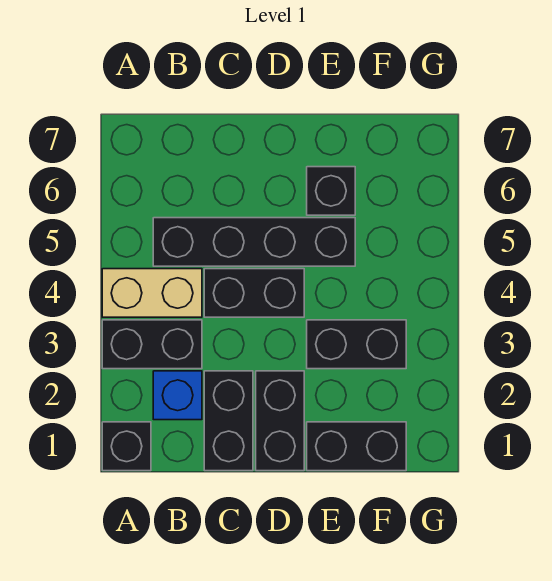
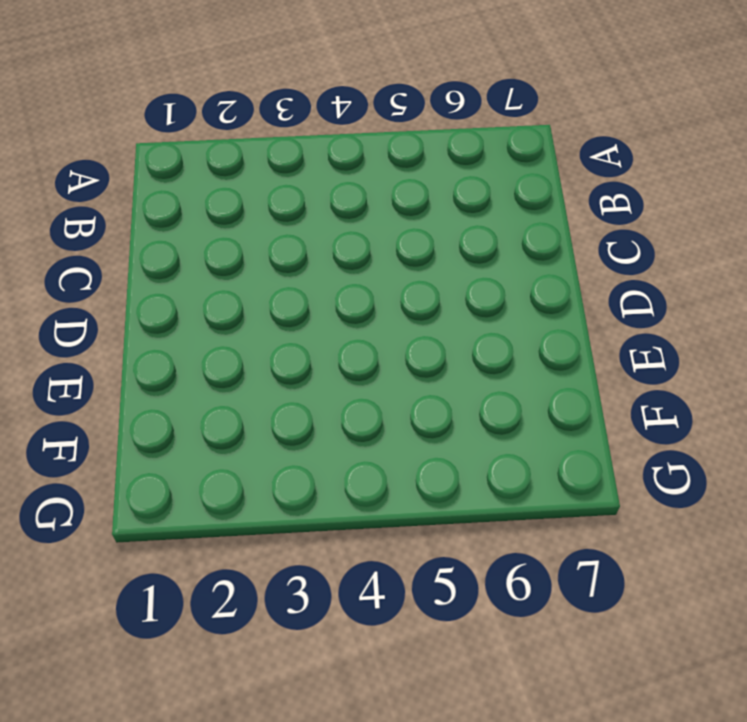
none -> black 1x1 brick [102,422,151,471]
none -> black 1x2 brick [102,320,202,369]

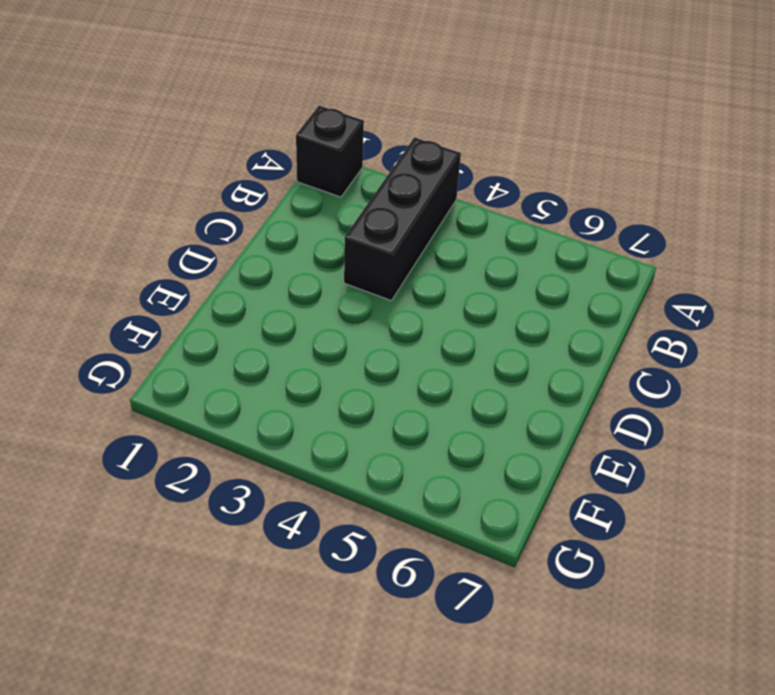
black 1x3 brick [344,137,461,301] -> black 1x2 brick [102,320,202,369]
none -> tan 1x2 brick [102,269,202,317]
none -> blue 1x1 brick [153,371,202,420]

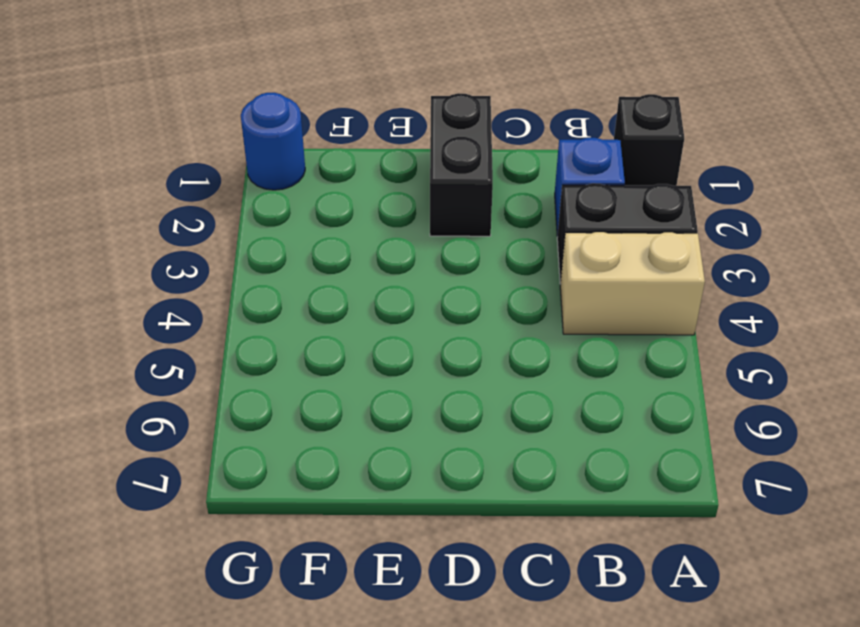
blue 1x1 round brick [241,93,305,190] -> none
none -> black 1x4 brick [153,218,355,266]
none -> black 1x2 brick [204,371,253,471]

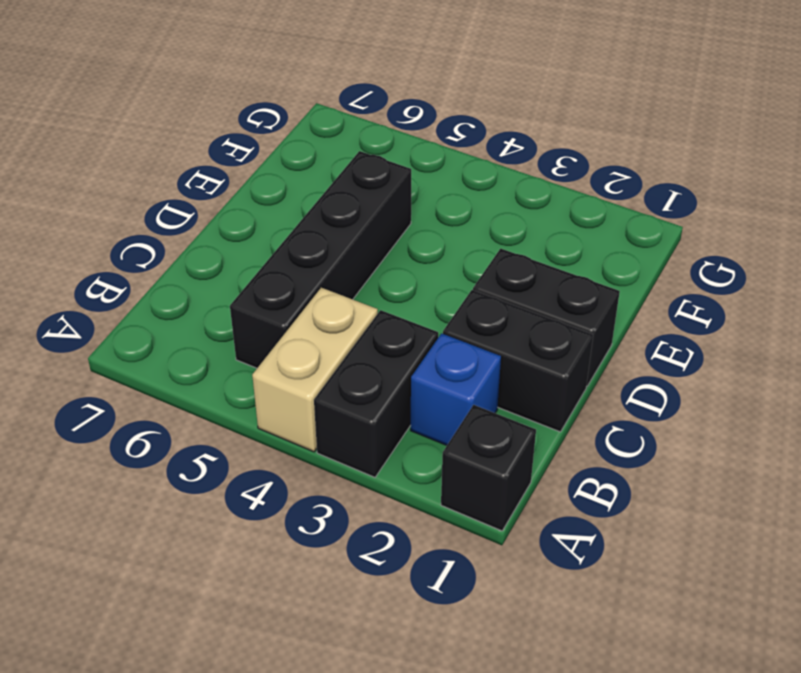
none -> black 1x2 brick [204,269,304,317]
none -> black 1x2 brick [307,422,406,471]

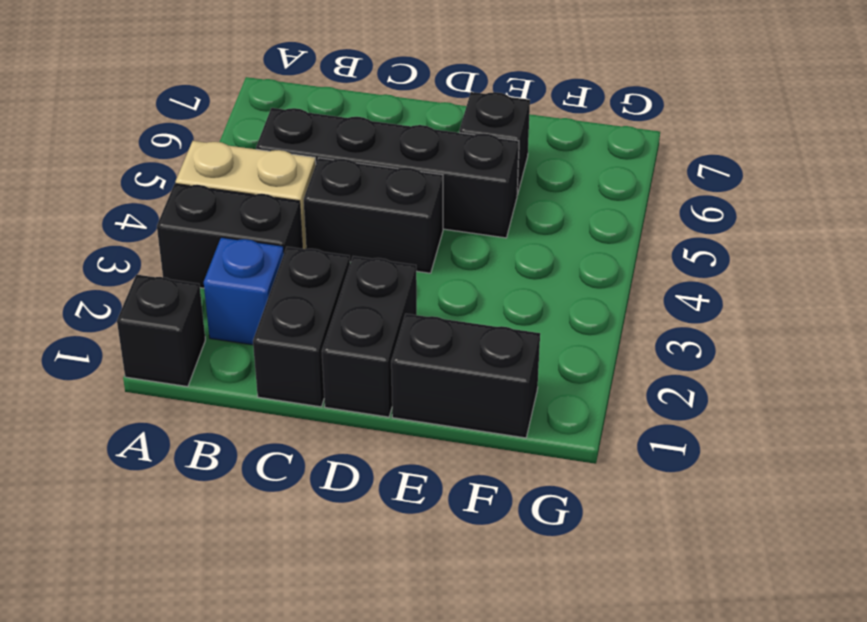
none -> black 1x2 brick [307,320,406,369]

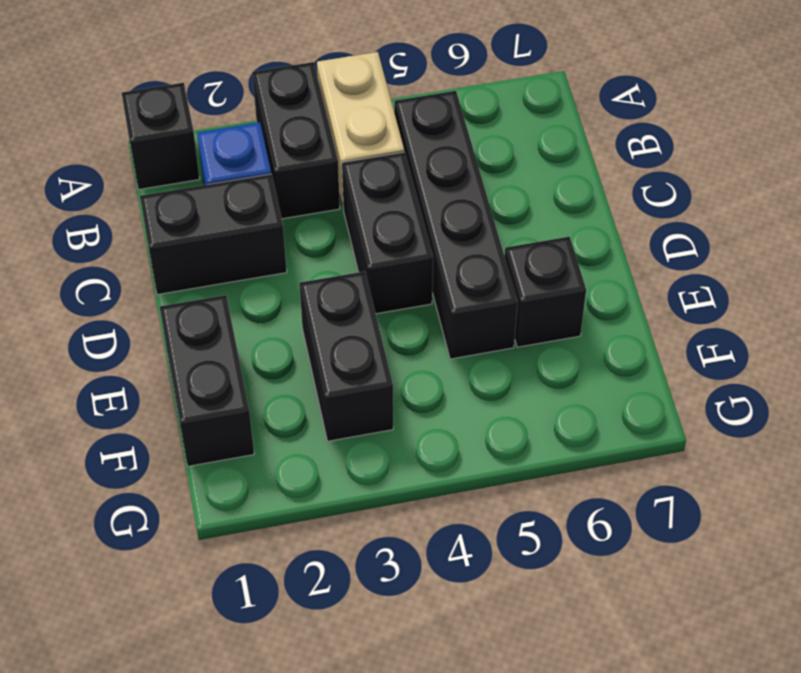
none -> black 1x2 brick [256,371,304,471]

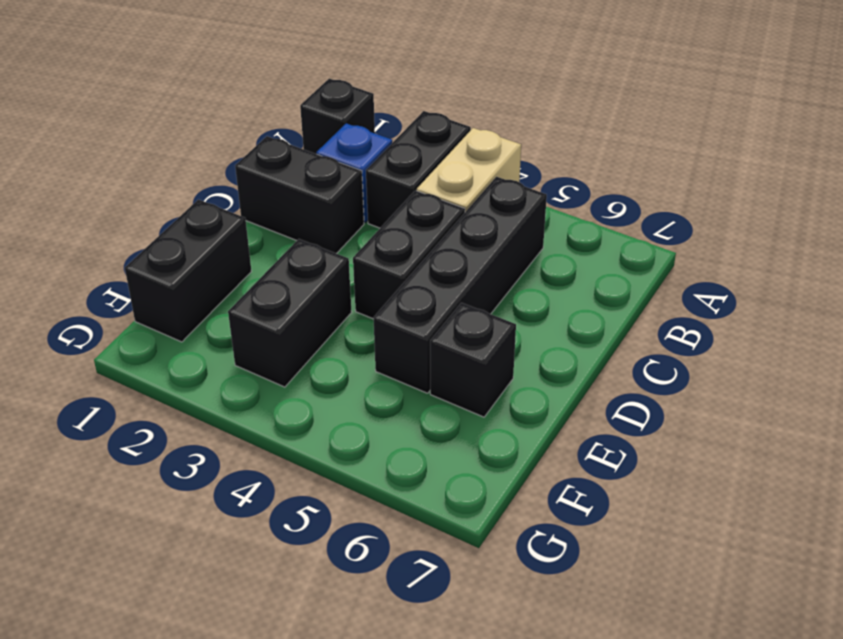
none -> black 1x2 brick [256,371,304,471]

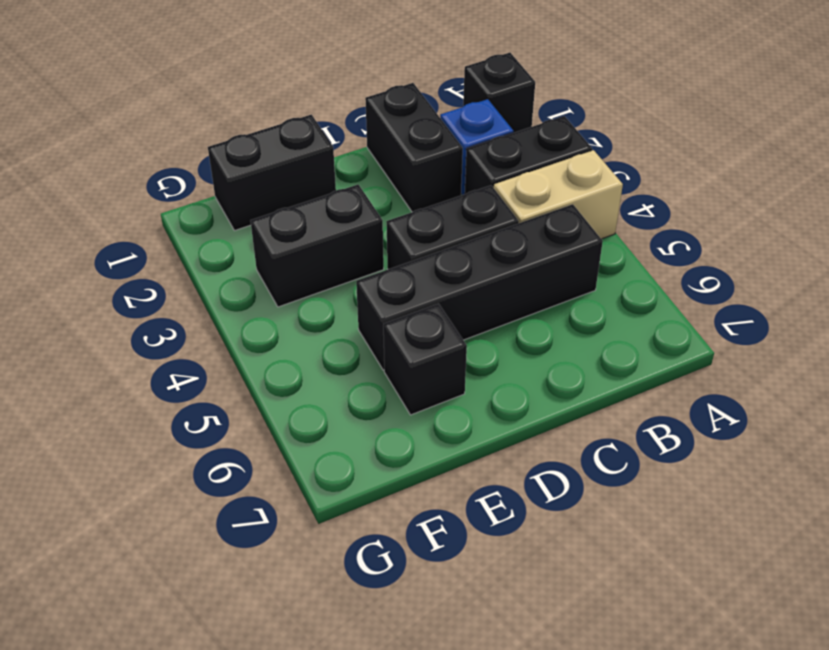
none -> black 1x2 brick [256,371,304,471]

